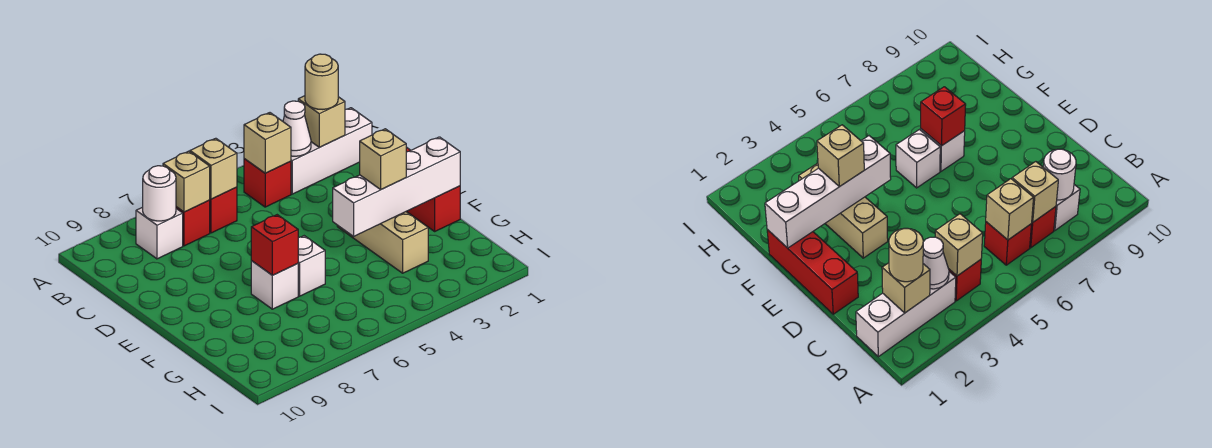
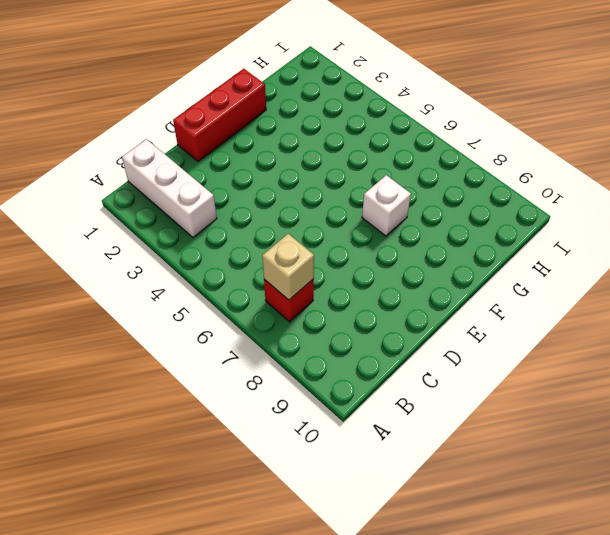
none -> red 1x1 brick [244,159,291,207]
none -> red 1x1 brick [210,187,237,233]
none -> white 1x1 brick [136,207,183,259]

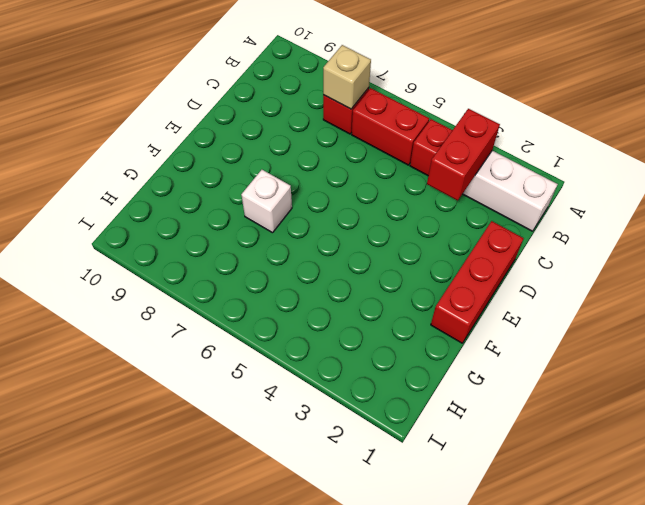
red 1x2 brick [427,109,500,201] -> white 1x1 cone [283,101,311,156]
red 1x2 brick [352,88,429,165] -> red 1x1 brick [210,187,237,233]
none -> white 1x1 brick [136,207,183,259]
none -> tan 1x3 brick [337,212,428,273]
none -> white 1x1 brick [298,236,325,296]

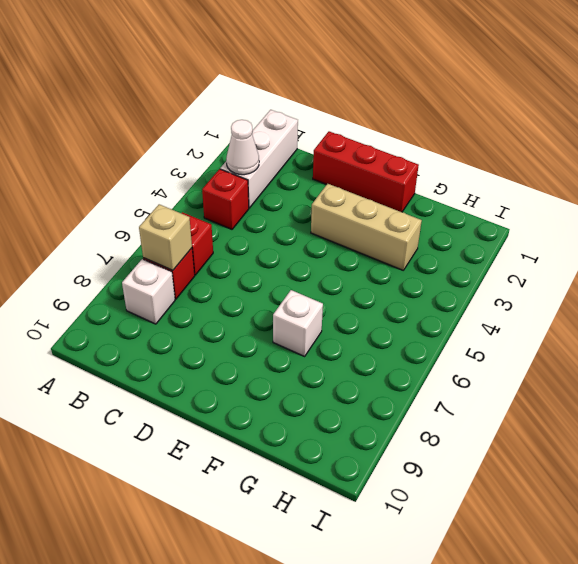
none -> white 1x1 brick [298,236,325,296]
none -> tan 1x1 brick [298,96,345,147]
none -> tan 1x1 brick [244,113,291,173]

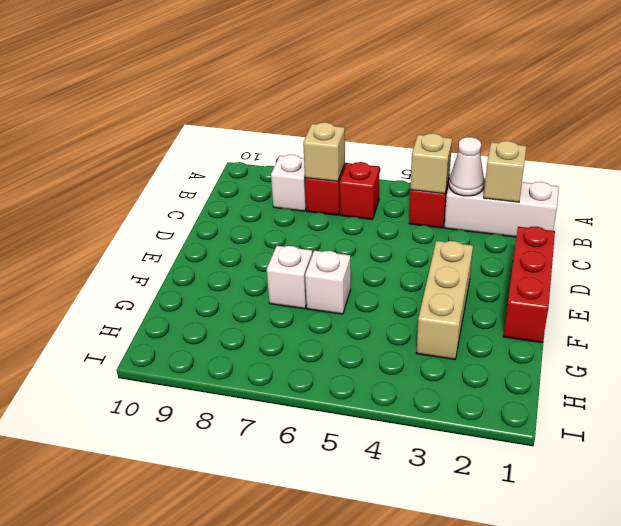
none -> tan 1x1 brick [190,138,237,199]
none -> white 1x1 round brick [143,166,176,221]
none -> white 1x4 brick [333,137,460,236]

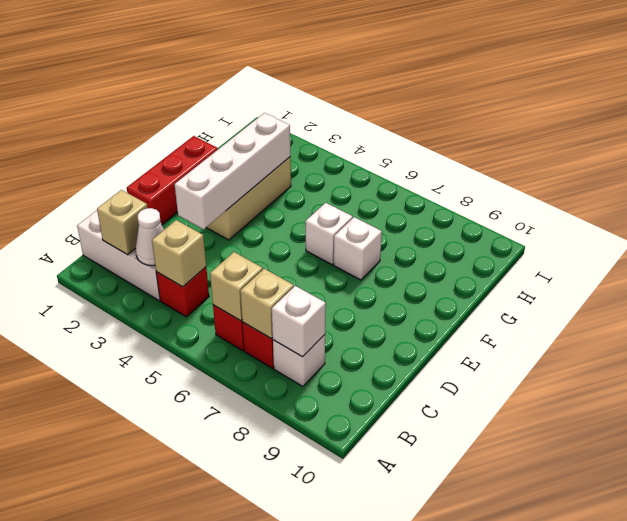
white 1x1 brick [272,286,326,357] -> white 1x1 round brick [143,166,176,221]
white 1x4 brick [175,113,290,229] -> white 1x4 brick turned to [333,137,460,236]
none -> red 1x1 brick [251,215,298,275]
none -> tan 1x1 round brick [305,54,338,109]
none -> tan 1x1 brick [360,129,406,189]

